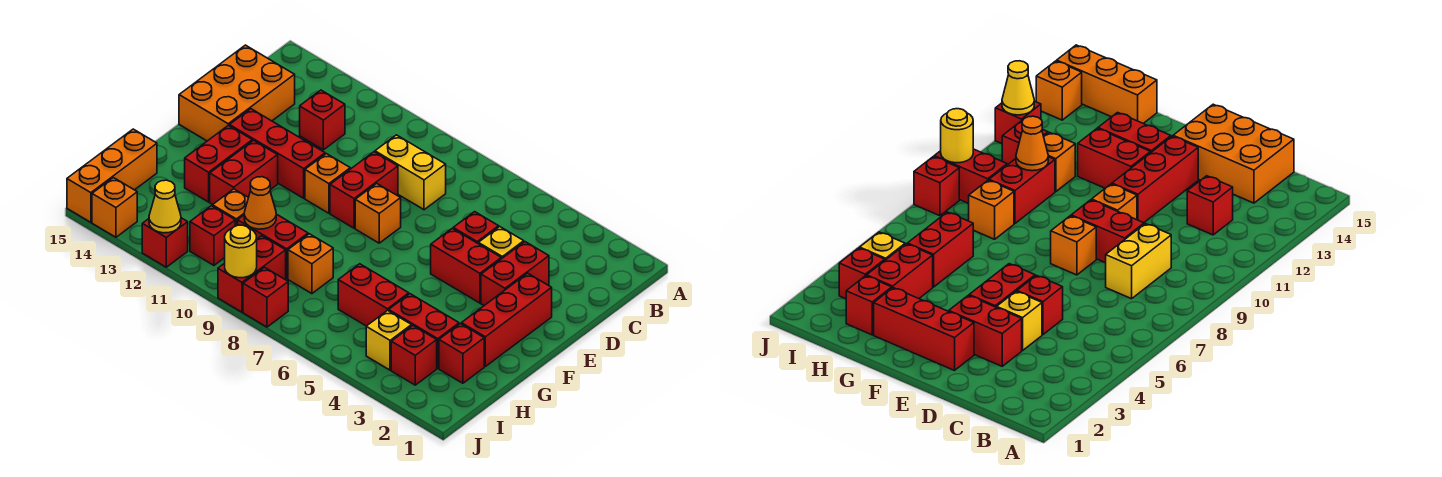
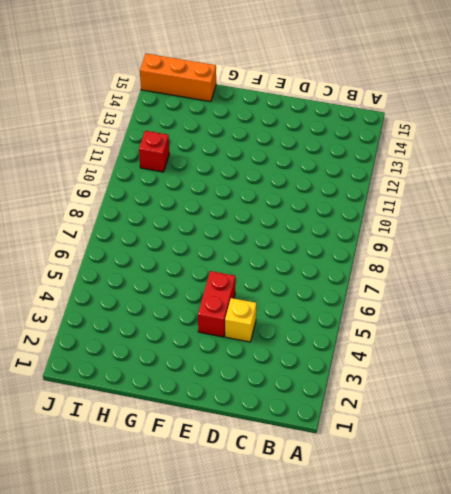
none -> yellow 1x2 brick [375,135,446,210]
none -> red 1x1 brick [300,90,345,150]
none -> orange 2x3 brick [179,45,295,141]
none -> red 1x2 brick [481,242,549,305]

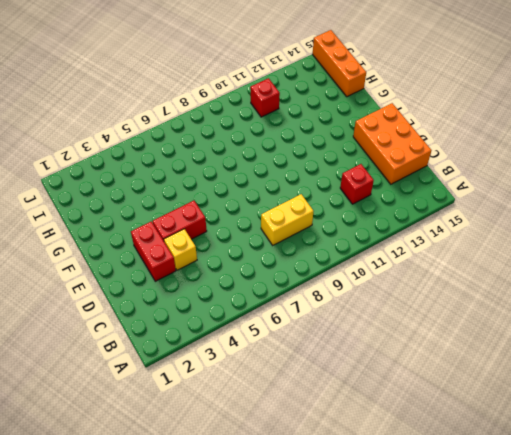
none -> red 1x1 brick [453,212,499,243]
none -> red 1x2 brick [330,152,398,228]
none -> red 1x3 brick [461,273,552,366]
none -> orange 1x1 brick [355,184,401,243]

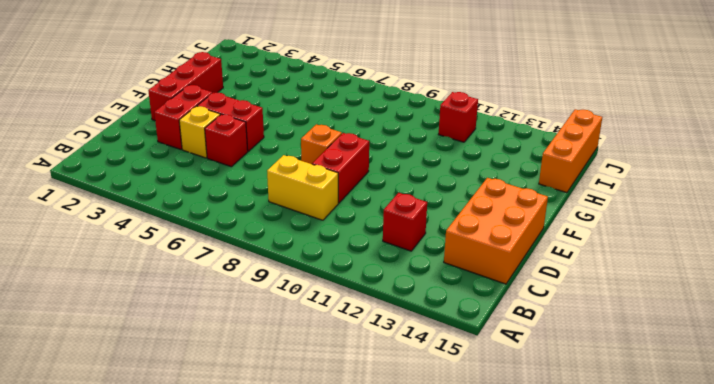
none -> orange 1x1 brick [305,154,350,213]
none -> red 1x3 brick [229,109,325,198]
none -> red 1x2 brick [210,140,278,205]
none -> red 1x2 brick [185,125,252,202]

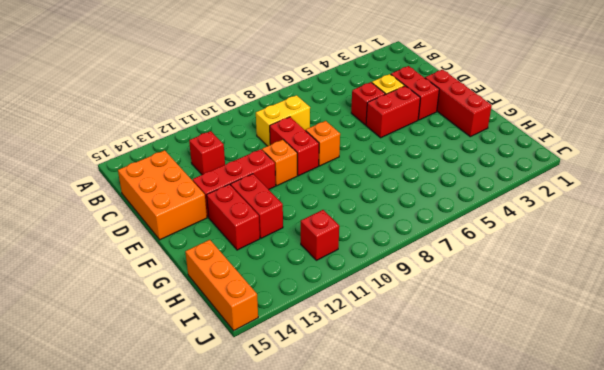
none -> red 1x1 brick [439,324,484,383]
none -> red 1x2 brick [389,294,459,368]
none -> red 1x2 brick [338,264,409,326]
none -> orange 1x1 brick [288,234,333,294]

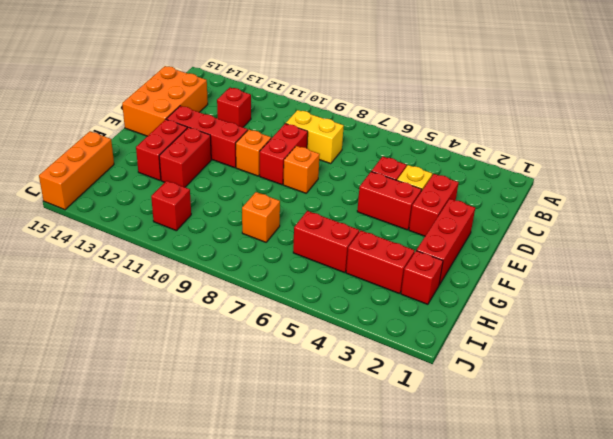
none -> red 1x2 brick [238,214,308,278]
none -> orange 1x1 brick [212,189,248,226]
none -> red 1x1 brick [391,325,437,385]
none -> yellow 1x1 brick [366,310,412,370]

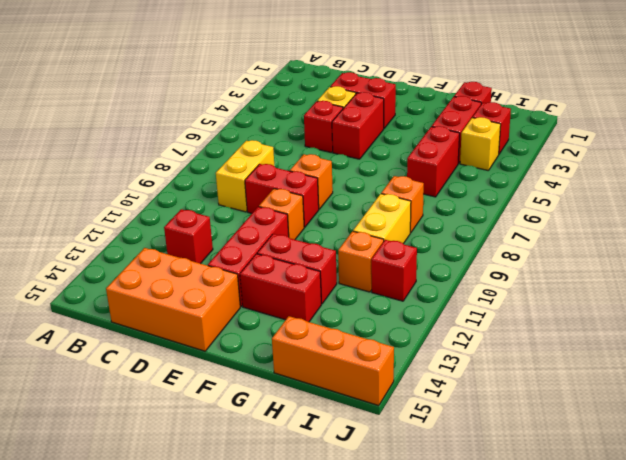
yellow 1x2 brick [353,194,411,244] -> red 1x2 brick [238,214,308,278]
none -> red 1x3 brick [461,273,552,366]
none -> red 1x2 brick [218,236,286,312]
none -> red 1x1 brick [243,267,288,327]
none -> red 1x1 brick [142,218,188,267]

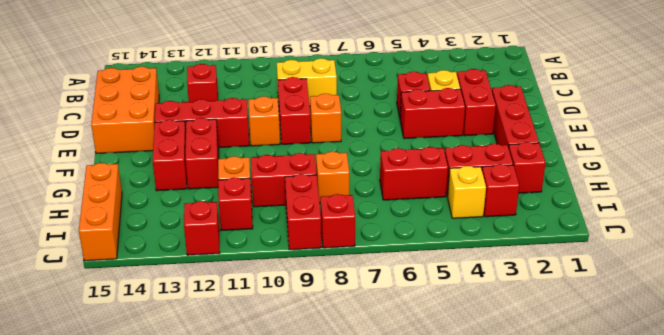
none -> orange 1x1 brick [92,178,137,237]
none -> orange 1x1 cone [244,177,276,229]
none -> yellow 1x1 round brick [225,225,257,278]
none -> yellow 1x1 cone [149,180,181,233]

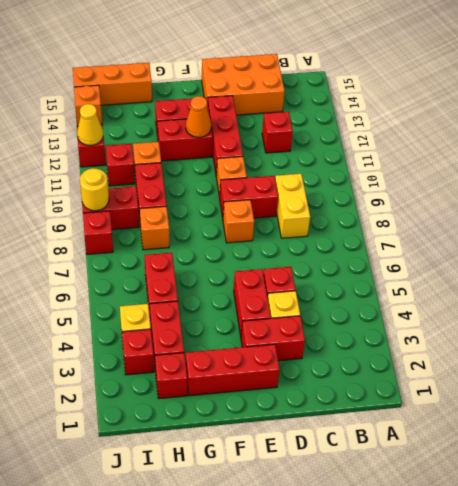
orange 1x1 cone [186,96,211,137] -> orange 1x1 cone moved to [244,177,276,229]

